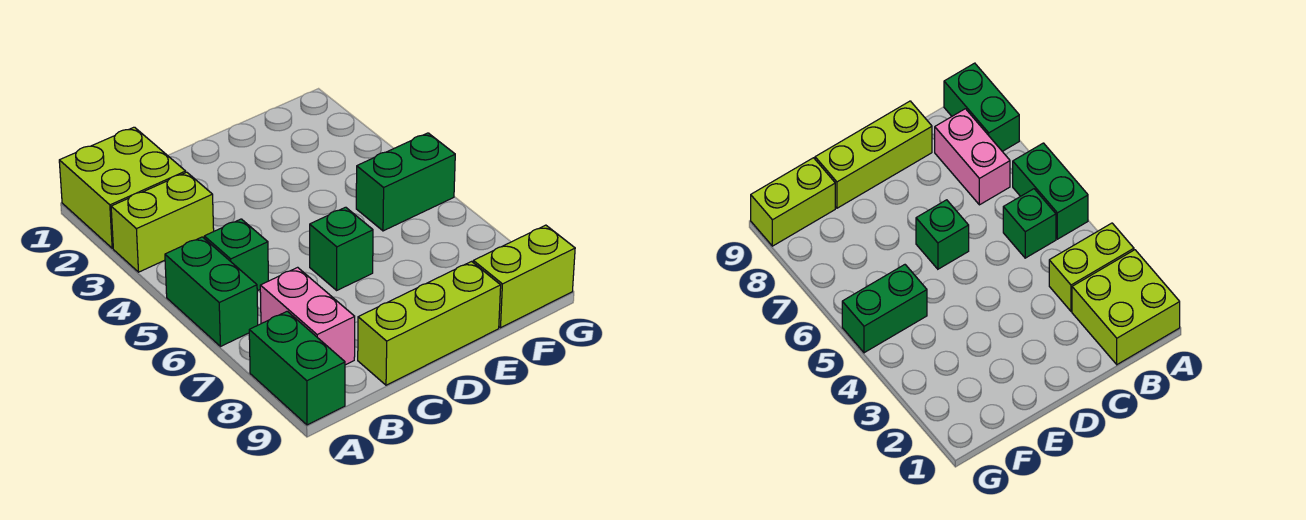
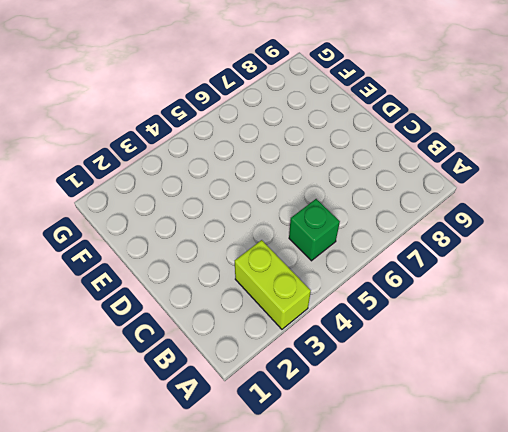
none -> lime 2x2 brick [59,127,186,248]
none -> green 1x2 brick [165,237,258,347]

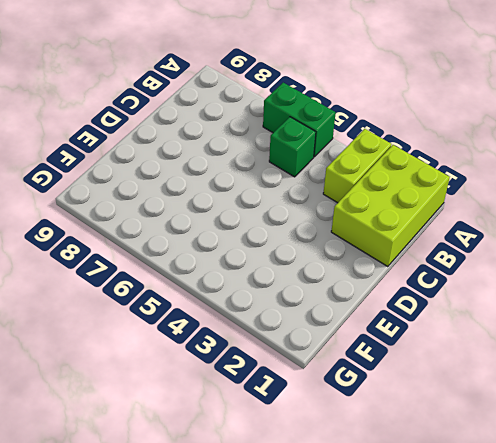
lime 2x3 brick [331,145,450,267] -> lime 2x2 brick [59,127,186,248]
none -> green 1x2 brick [249,311,345,425]
none -> pink 1x2 brick [260,267,355,365]

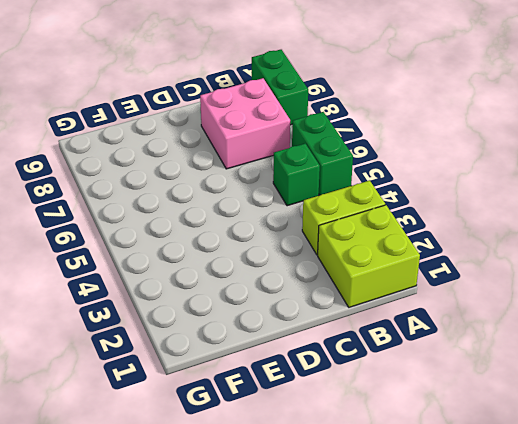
pink 2x2 brick [200,78,290,169] -> pink 1x2 brick [260,267,355,365]
none -> lime 1x3 brick [358,262,501,385]
none -> green 1x1 brick [310,207,373,290]

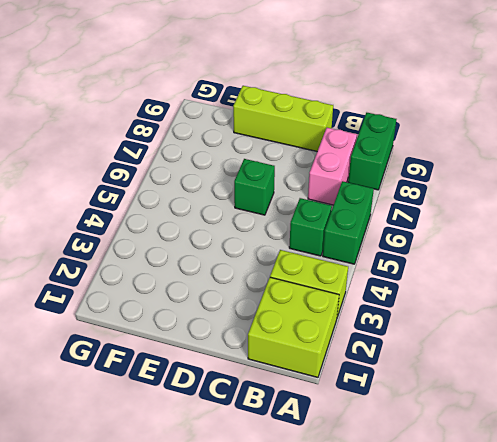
none -> green 1x2 brick [356,133,455,231]
none -> lime 1x2 brick [473,225,575,328]

